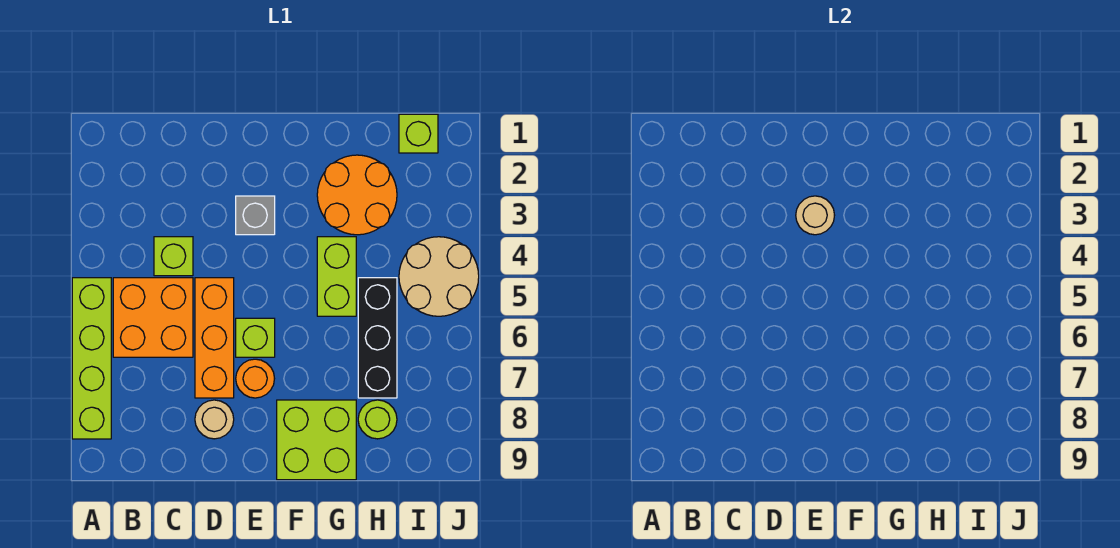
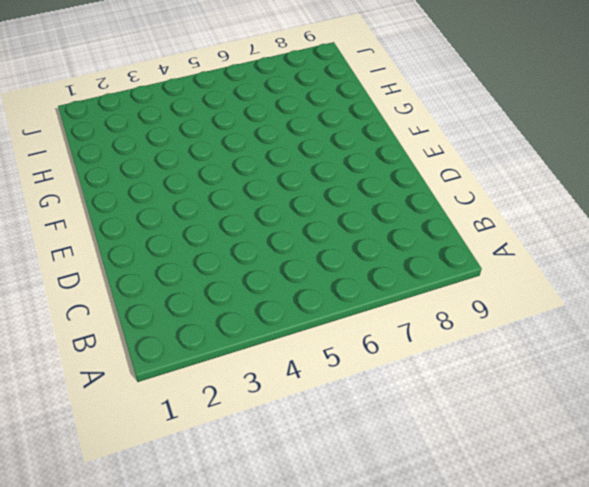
none -> lime 1x4 brick [72,278,111,439]
none -> orange 2x2 brick [113,278,193,357]
none -> lime 1x1 brick [154,237,193,276]

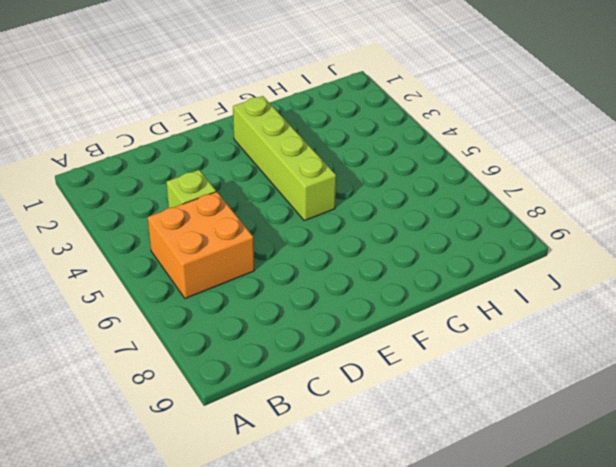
lime 1x4 brick [233,96,336,221] -> lime 1x4 brick moved to [72,278,111,439]
none -> orange 1x3 brick [195,278,234,398]
none -> tan 1x1 round brick [195,400,234,439]
none -> grey 1x1 brick [236,196,275,235]

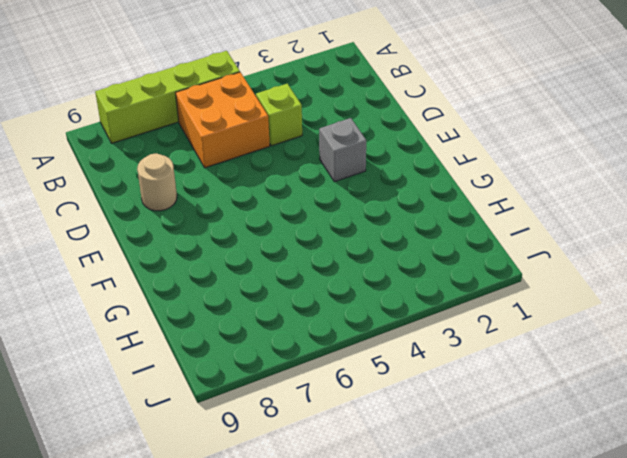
none -> orange 1x3 brick [195,278,234,398]
none -> lime 1x1 brick [236,318,275,357]
none -> orange 1x1 round brick [236,359,275,398]

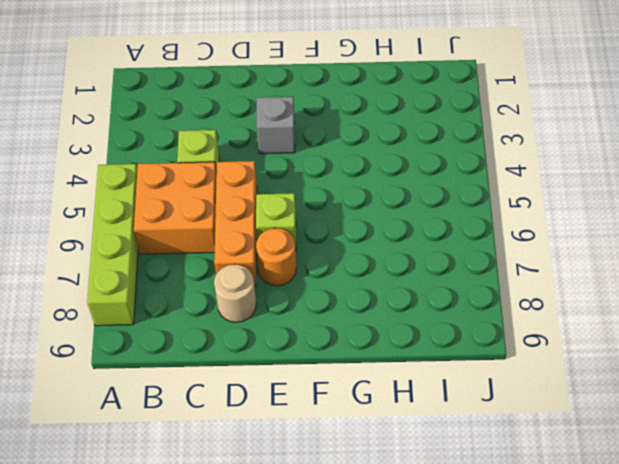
none -> lime 2x2 brick [277,400,356,480]
none -> orange 2x2 round brick [317,155,397,235]
none -> lime 1x2 brick [317,237,356,316]

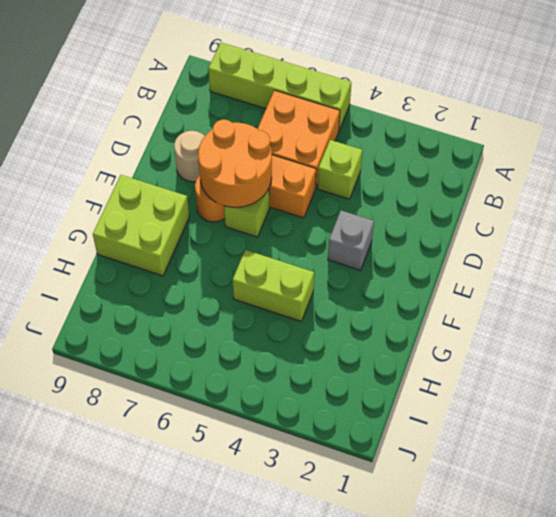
orange 2x2 round brick [198,120,272,207] -> orange 2x2 round brick moved to [317,155,397,235]
none -> black 1x3 brick [358,278,397,398]
none -> lime 1x1 round brick [358,400,397,439]
none -> lime 1x1 brick [399,114,438,153]

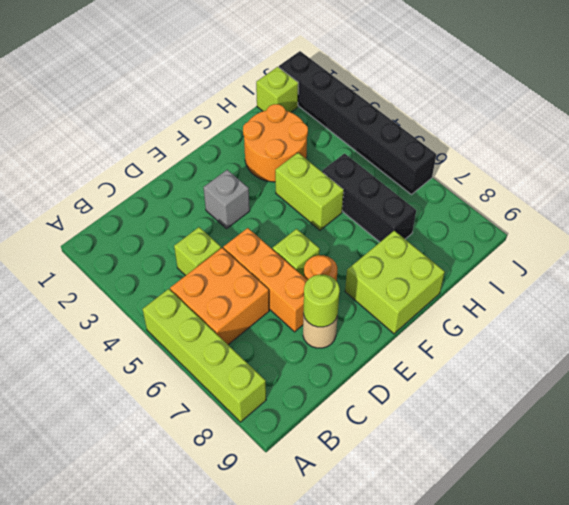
lime 1x1 round brick [303,274,340,327] -> lime 1x1 round brick moved to [358,400,397,439]
black 1x6 brick [279,51,436,194] -> tan 2x2 round brick [399,237,479,316]
none -> tan 1x1 round brick [796,196,835,235]

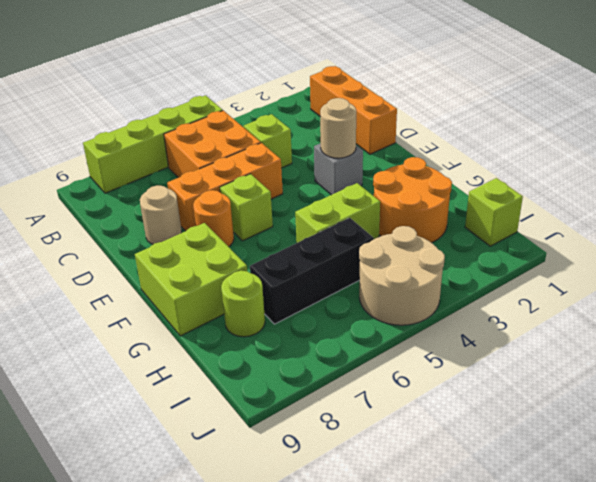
orange 1x3 brick [310,66,397,154] -> none

